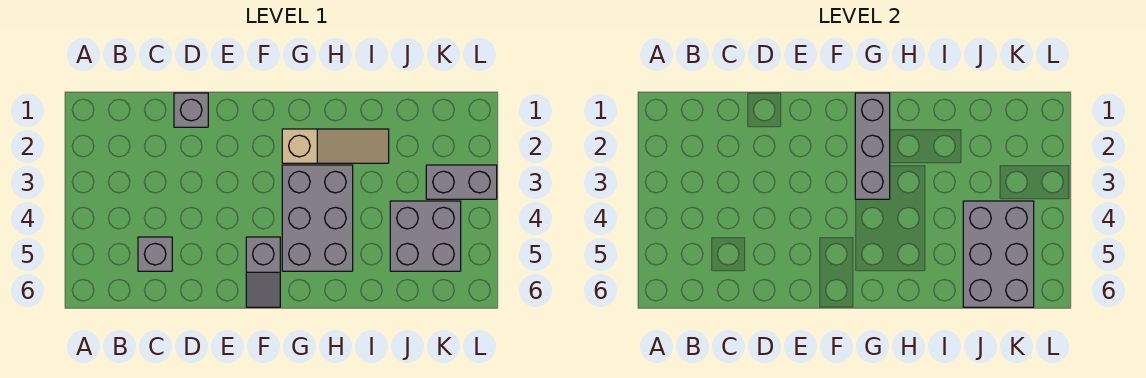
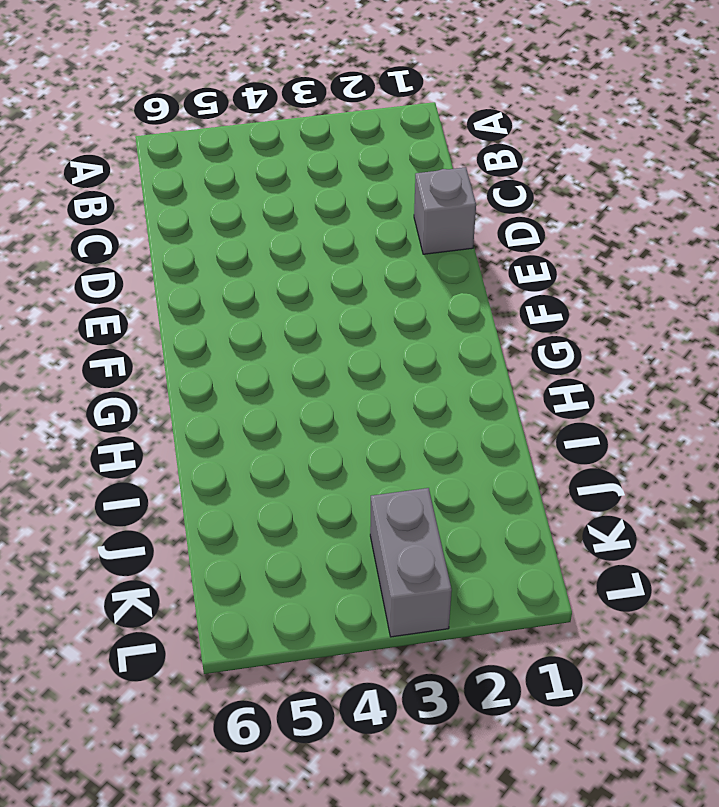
none -> grey 1x1 brick [138,237,172,271]
none -> grey 1x2 slope [246,237,280,307]

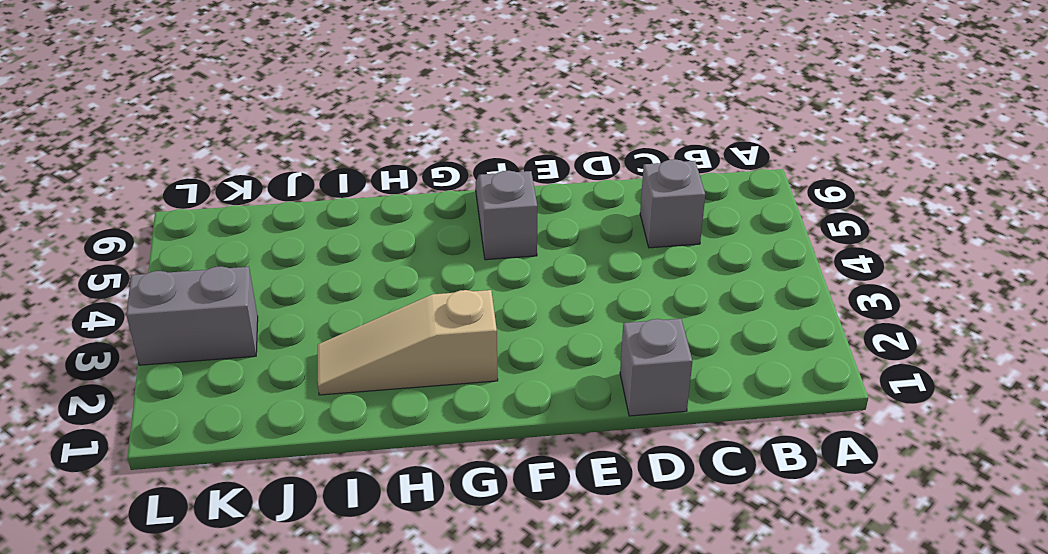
none -> grey 2x3 brick [282,165,353,271]
none -> grey 2x2 brick [390,201,461,271]

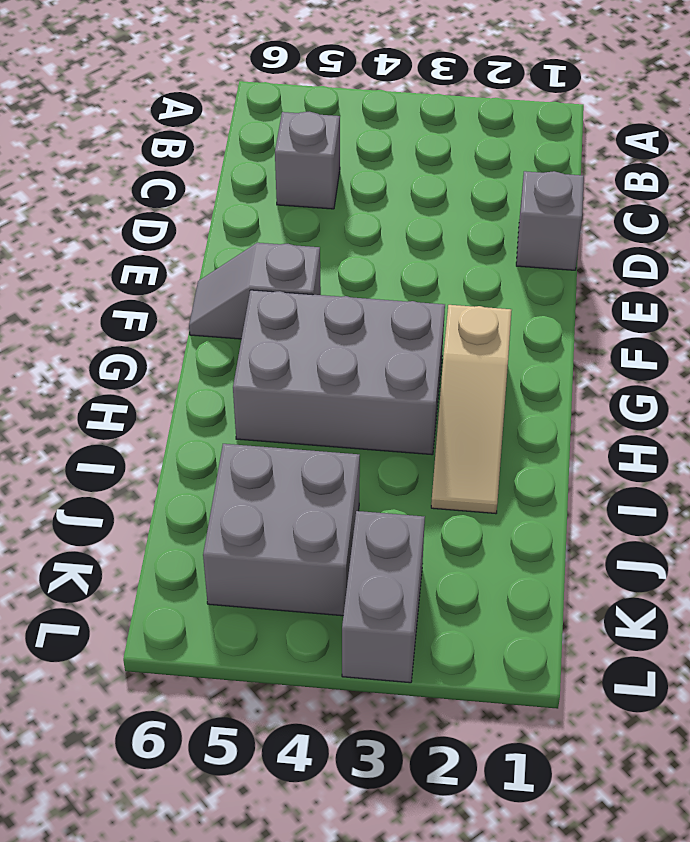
none -> grey 1x3 brick [855,93,890,199]
none -> grey 2x3 brick [963,201,1034,307]

